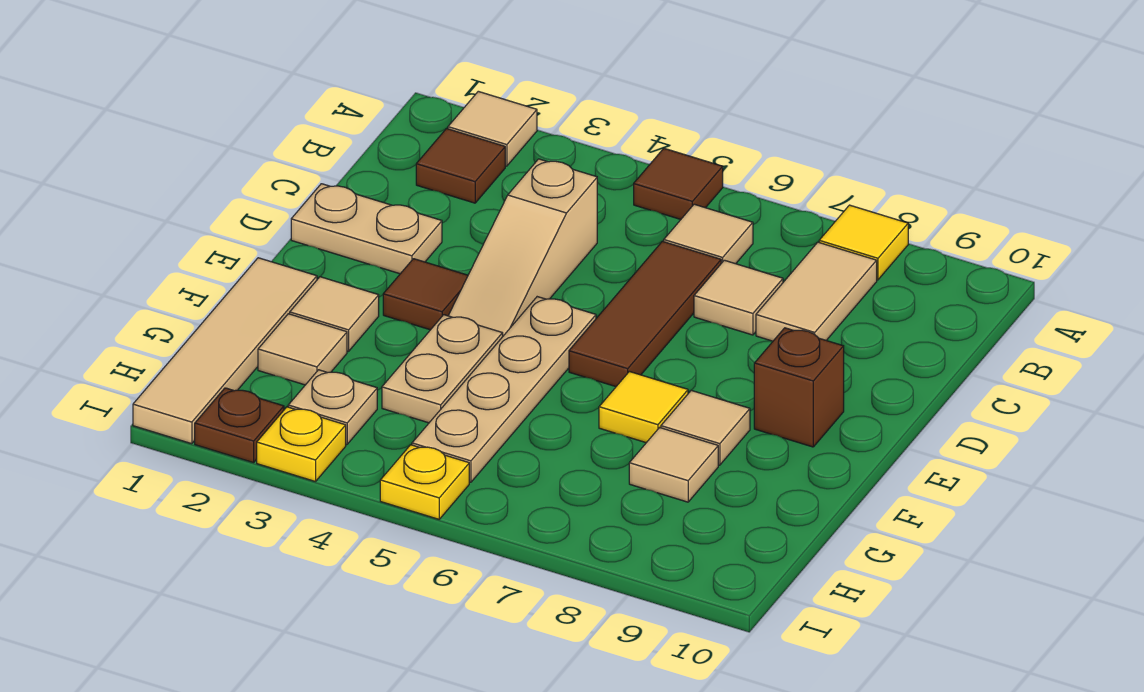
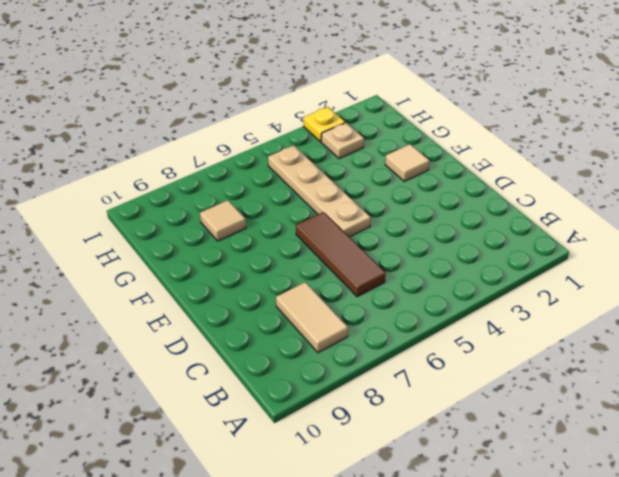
none -> tan 1x1 tile [448,91,537,166]
none -> brown 1x1 tile [634,148,723,219]
none -> yellow 1x1 tile [819,205,908,280]

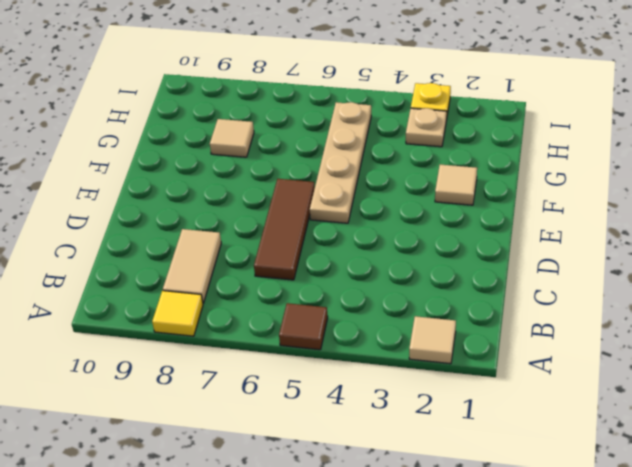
none -> brown 1x1 tile [416,128,505,203]
none -> tan 1x1 tile [664,204,753,264]
none -> tan 1x3 slope [448,159,597,336]

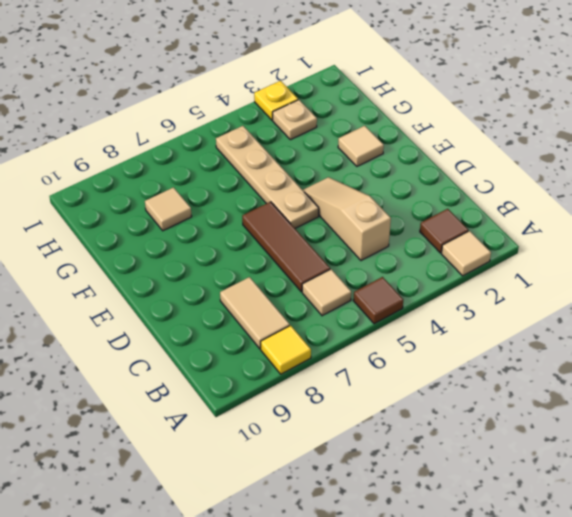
none -> tan 1x1 tile [694,260,783,335]
none -> tan 1x2 plate [291,184,442,274]
none -> brown 1x1 tile [383,259,468,330]

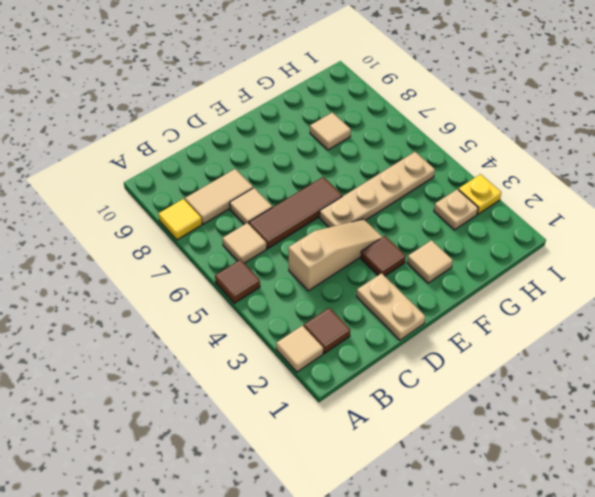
none -> brown 1x1 brick [754,328,844,447]
none -> tan 1x4 tile [133,258,317,444]
none -> tan 1x2 plate [382,315,503,423]

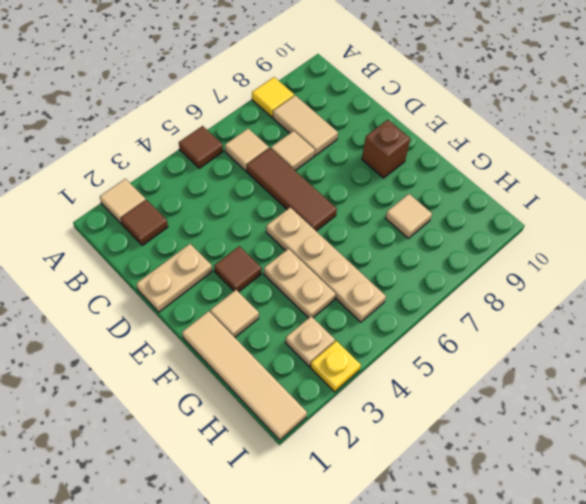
none -> tan 1x3 slope [448,159,597,336]
none -> yellow 1x1 tile [599,371,688,443]
none -> tan 1x1 tile [661,390,750,465]

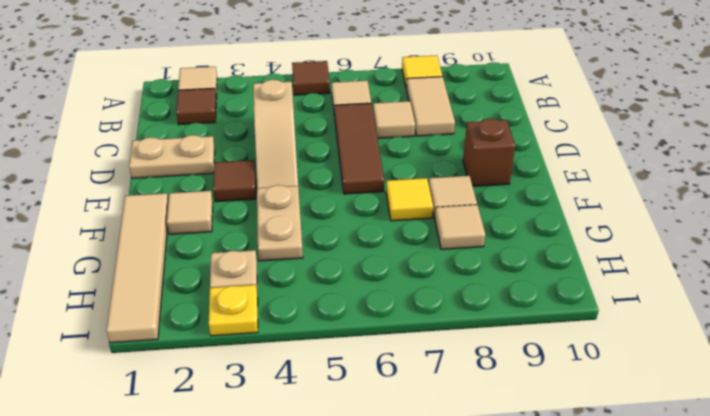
none -> tan 1x4 plate [412,297,596,482]
none -> tan 1x1 tile [258,314,347,385]
none -> brown 1x1 plate [195,388,284,463]

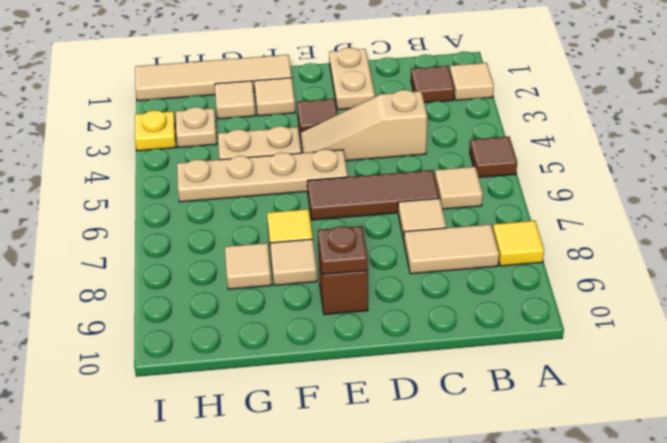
brown 1x1 plate [318,226,368,275] -> brown 1x1 plate moved to [195,388,284,463]
none -> yellow 1x1 plate [380,445,469,519]

